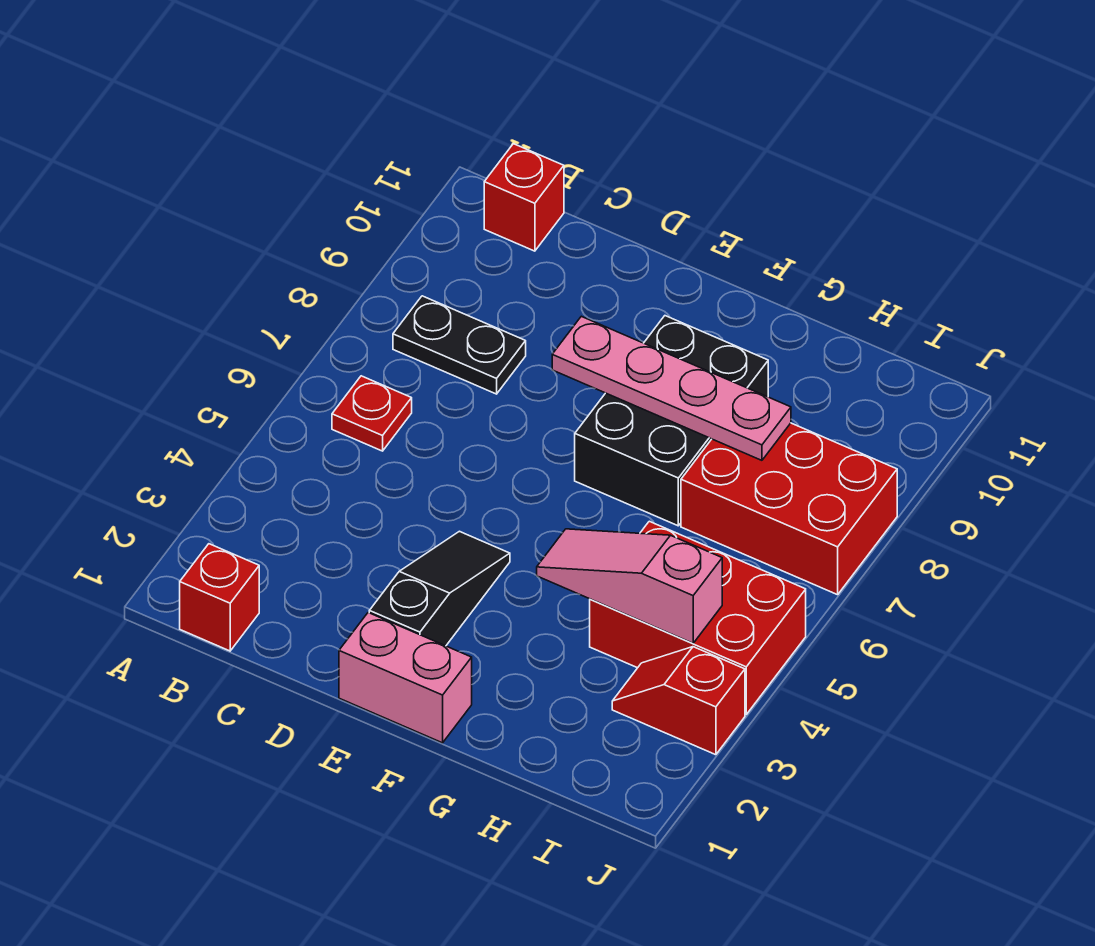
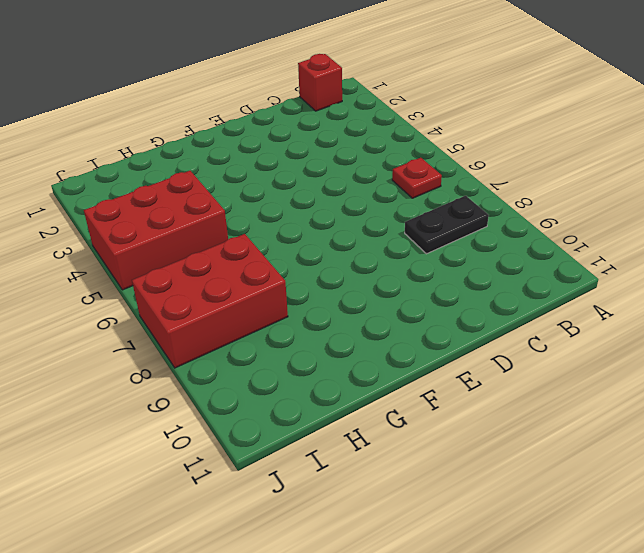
none -> red 1x1 brick [484,144,564,251]
none -> pink 1x2 brick [339,613,472,743]
none -> black 1x3 slope [369,531,510,646]

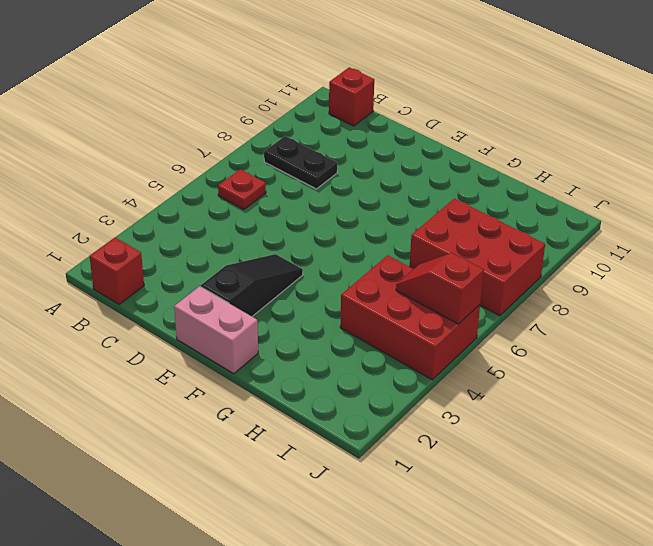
red 1x2 slope [396,253,484,324] -> red 1x2 slope moved to [612,647,745,755]
none -> black 2x3 brick [575,316,768,526]
none -> pink 1x4 plate [552,316,791,460]
none -> pink 1x3 slope [537,529,722,643]

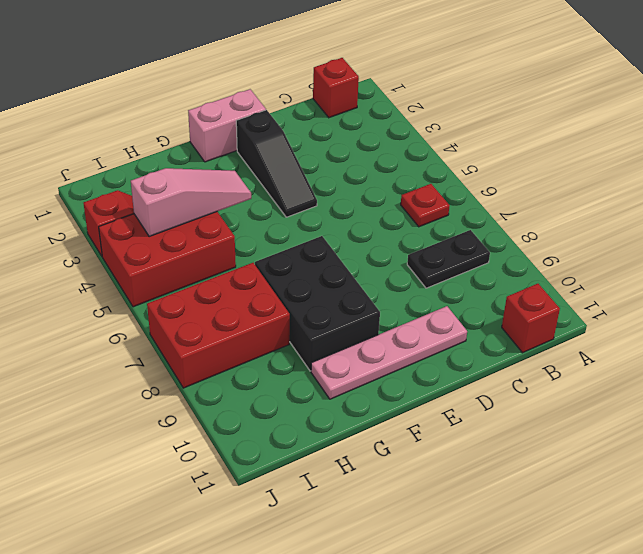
pink 1x4 plate [311,306,467,399] -> pink 1x4 plate moved to [552,316,791,460]

